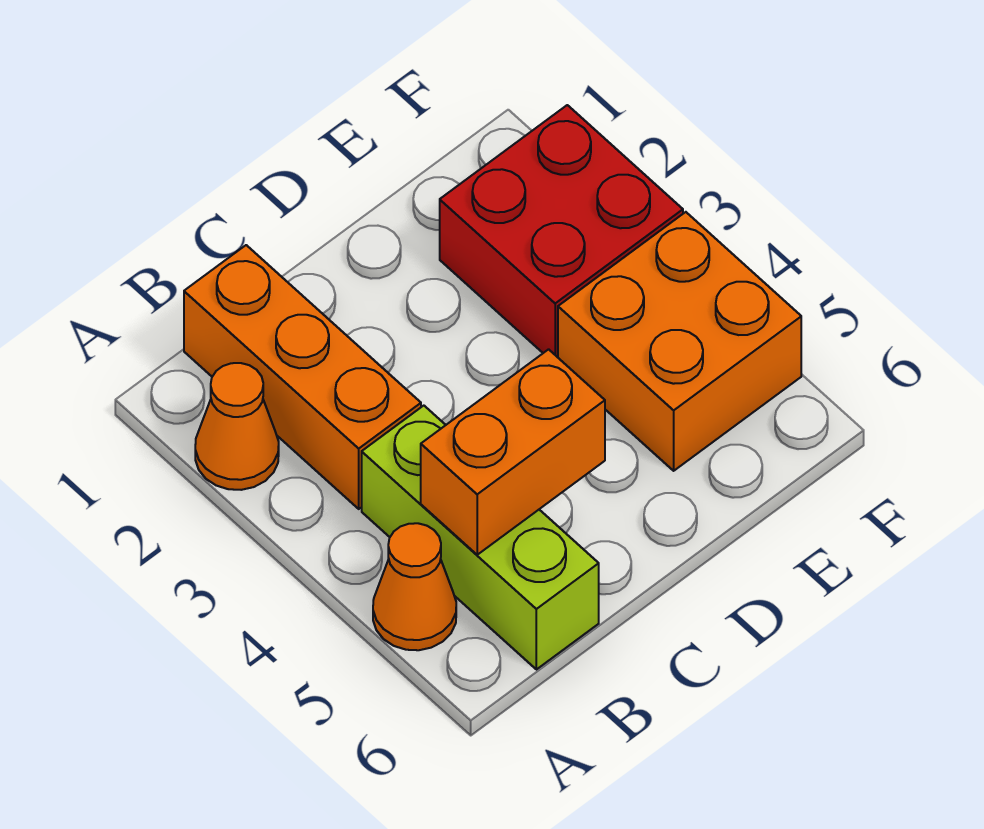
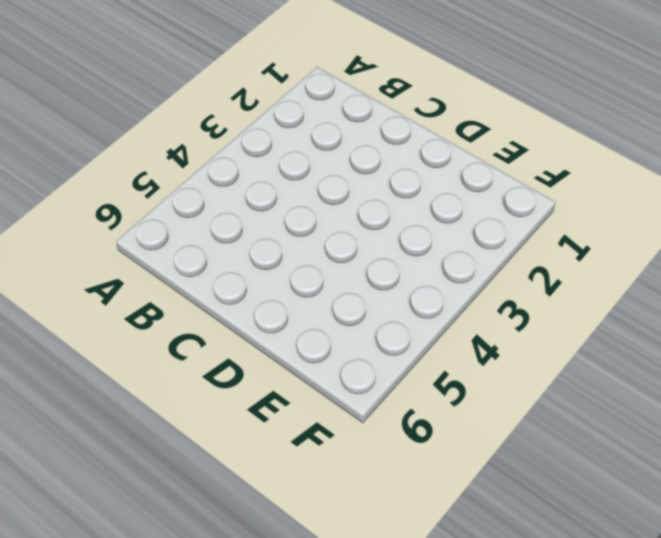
none -> orange 1x1 cone [195,363,279,490]
none -> orange 1x1 cone [373,523,456,650]

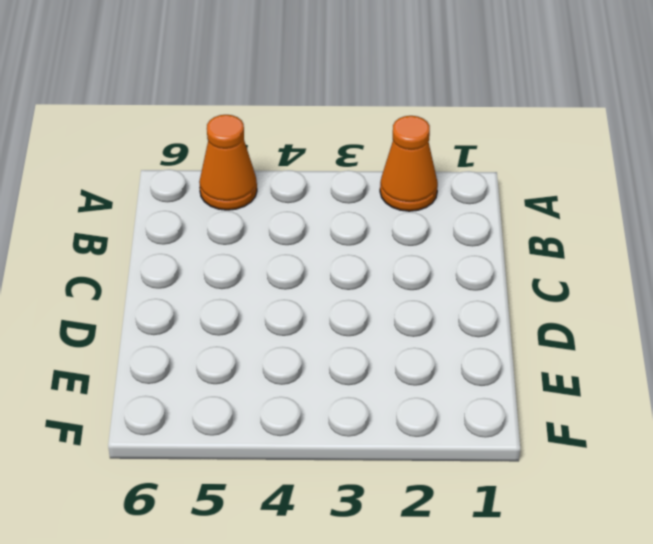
none -> orange 1x3 brick [184,245,421,509]
none -> lime 1x3 brick [362,406,599,669]

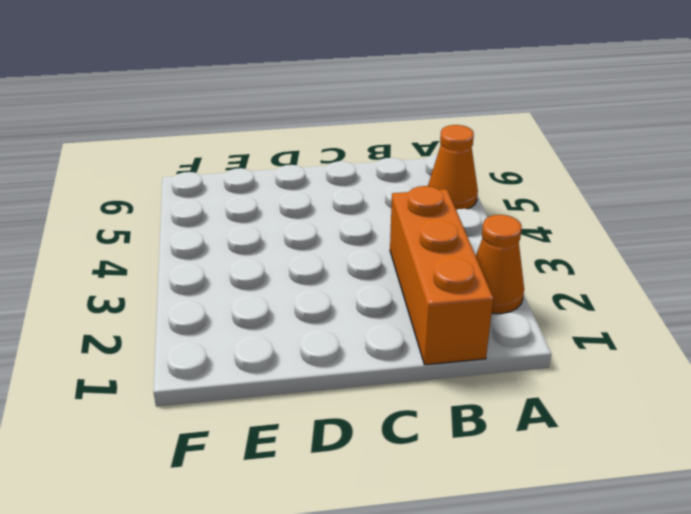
none -> lime 1x3 brick [362,406,599,669]
none -> red 2x2 brick [440,105,683,357]

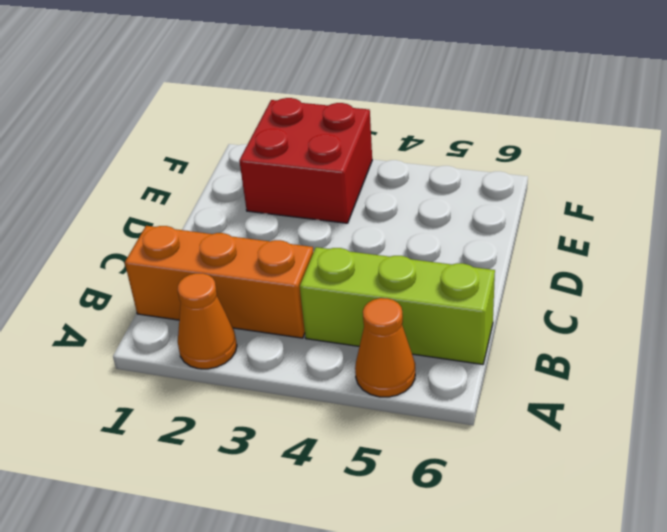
none -> orange 2x2 brick [558,212,801,471]
none -> orange 1x2 brick [421,349,605,555]

